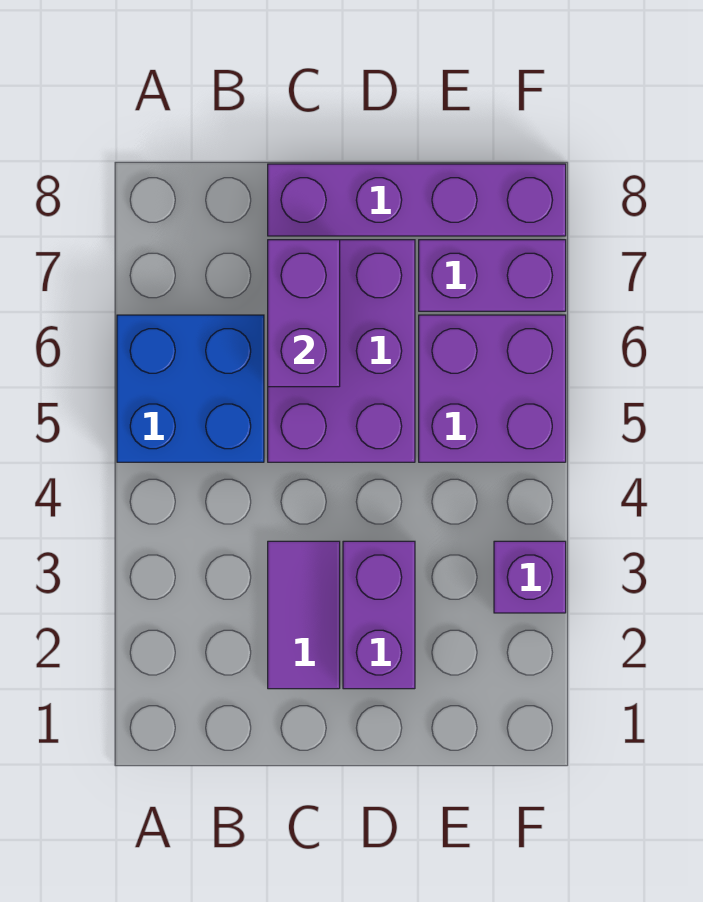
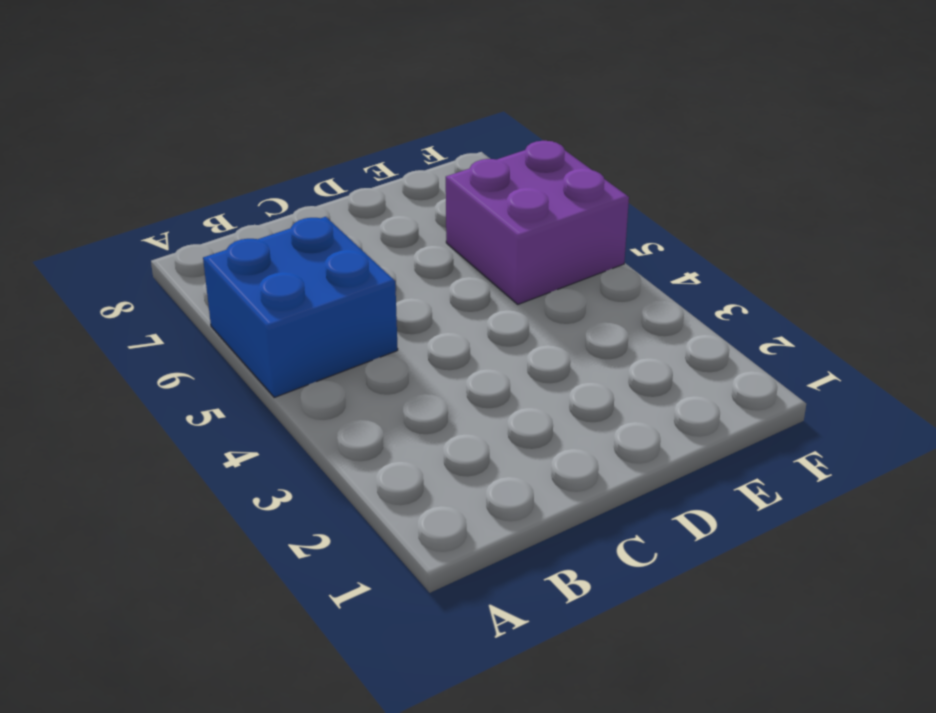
none -> purple 1x2 tile [268,541,340,689]
none -> purple 2x3 brick [268,240,415,462]

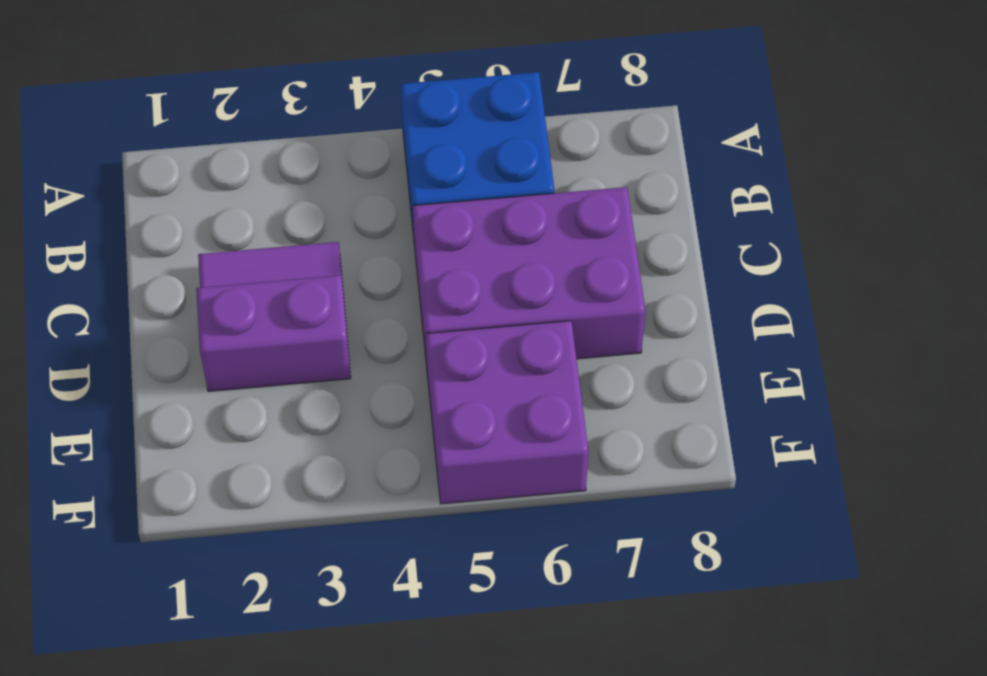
none -> purple 1x4 brick [268,164,566,236]
none -> purple 1x2 brick [419,240,566,311]

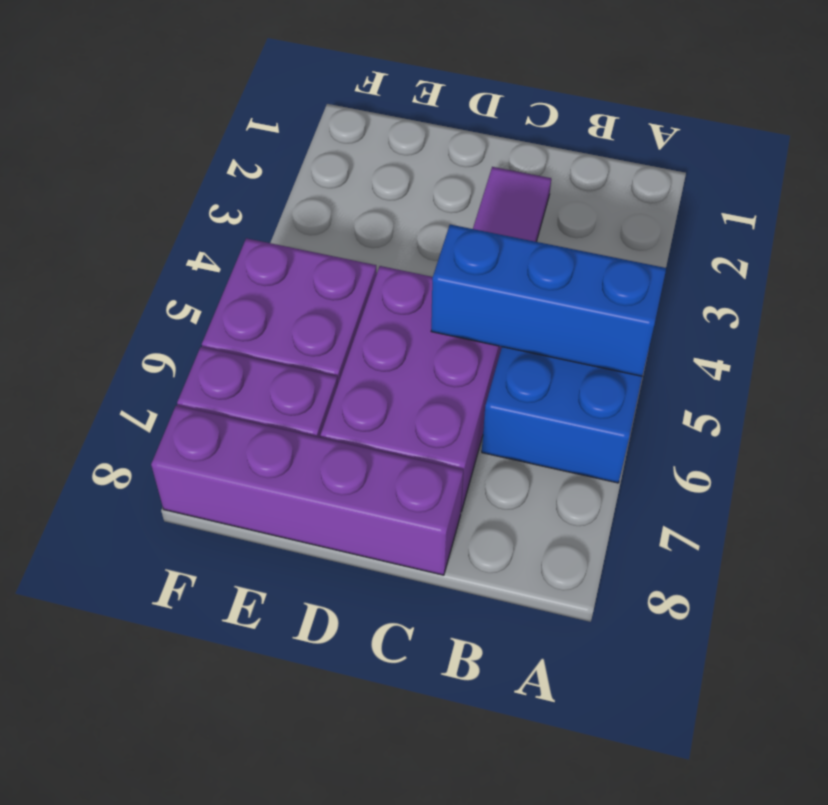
blue 1x3 brick [431,225,666,376] -> none
none -> purple 1x2 brick [343,541,415,689]
none -> purple 1x1 brick [494,541,566,613]

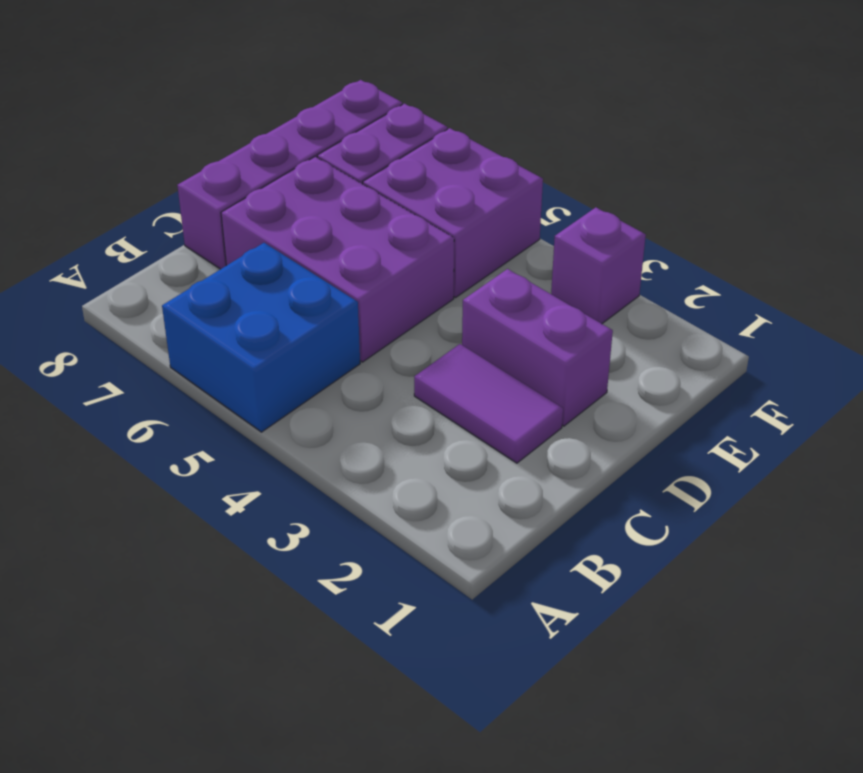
none -> purple 1x2 brick [268,240,340,387]

